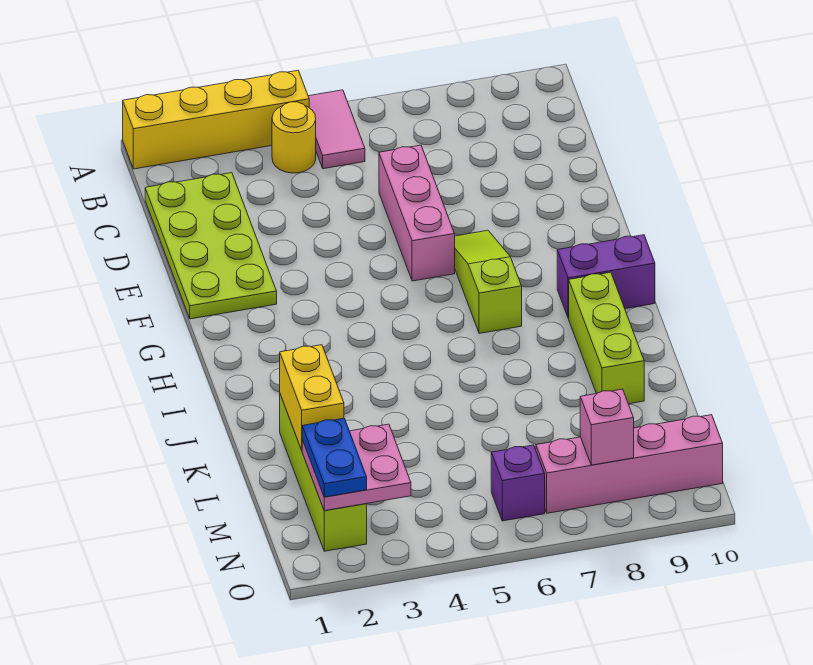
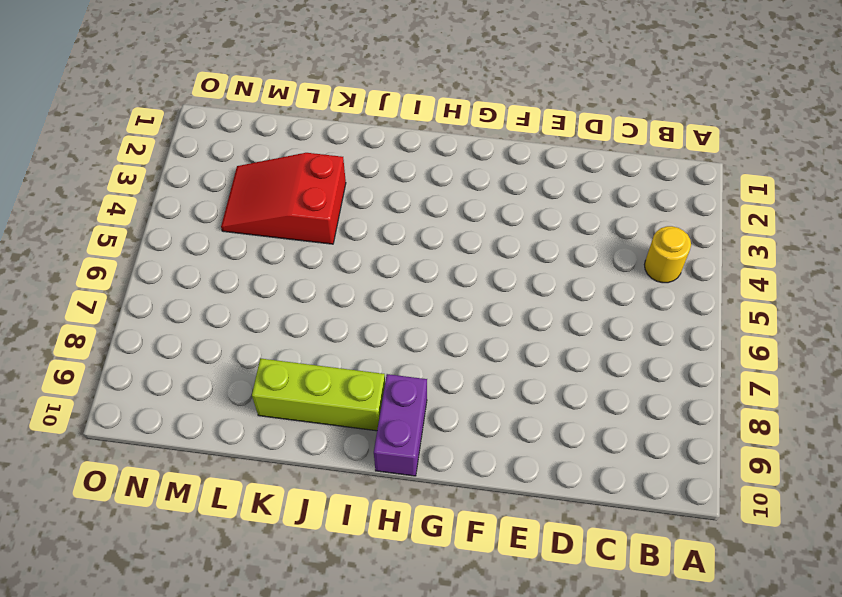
red 2x3 slope [221,153,346,244] -> none
none -> yellow 1x4 brick [123,71,309,169]
none -> pink 1x2 tile [308,90,365,169]
none -> lime 2x4 plate [145,173,277,319]

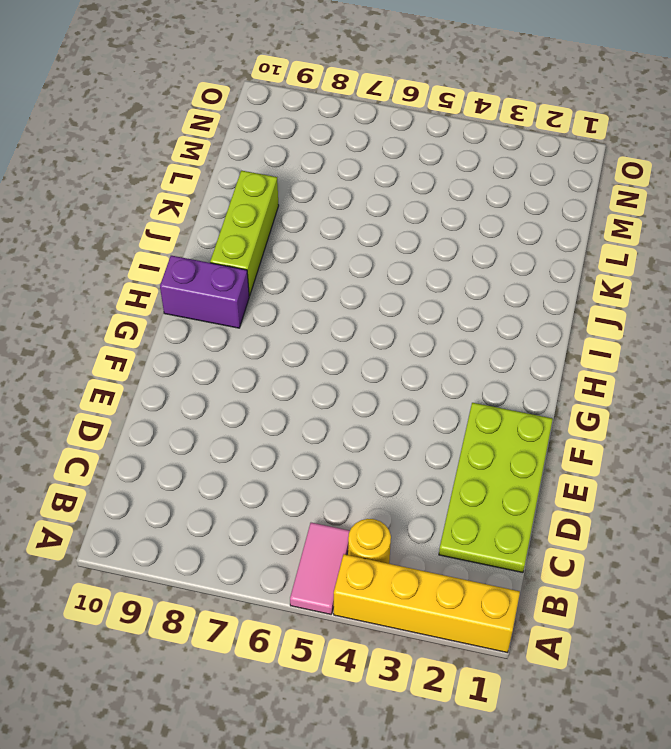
none -> pink 1x3 brick [379,145,455,281]
none -> lime 1x3 slope [455,230,522,333]
none -> lime 1x4 brick [280,395,367,551]

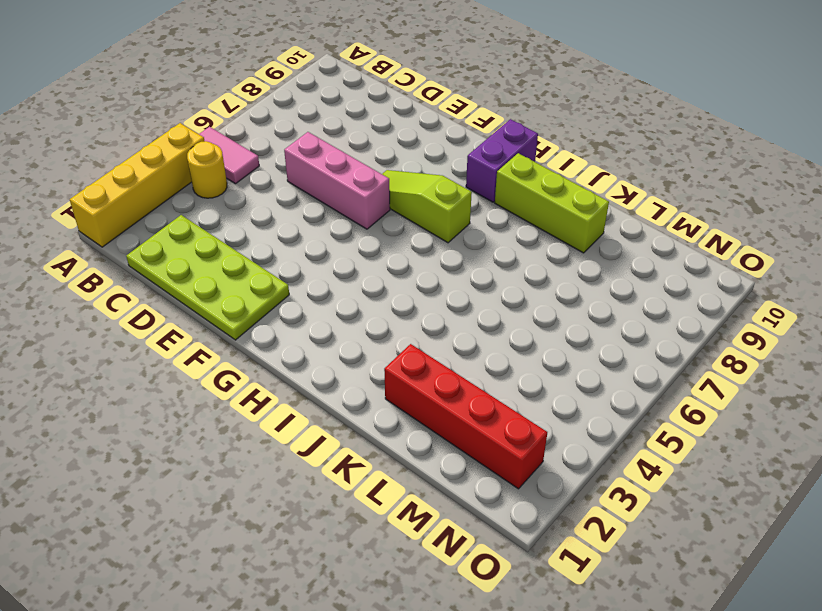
red 1x4 brick [384,344,547,489] -> lime 1x4 brick [280,395,367,551]
none -> purple 1x1 brick [491,445,545,521]
none -> pink 1x4 brick [536,415,723,513]
none -> yellow 1x2 brick [280,345,344,450]

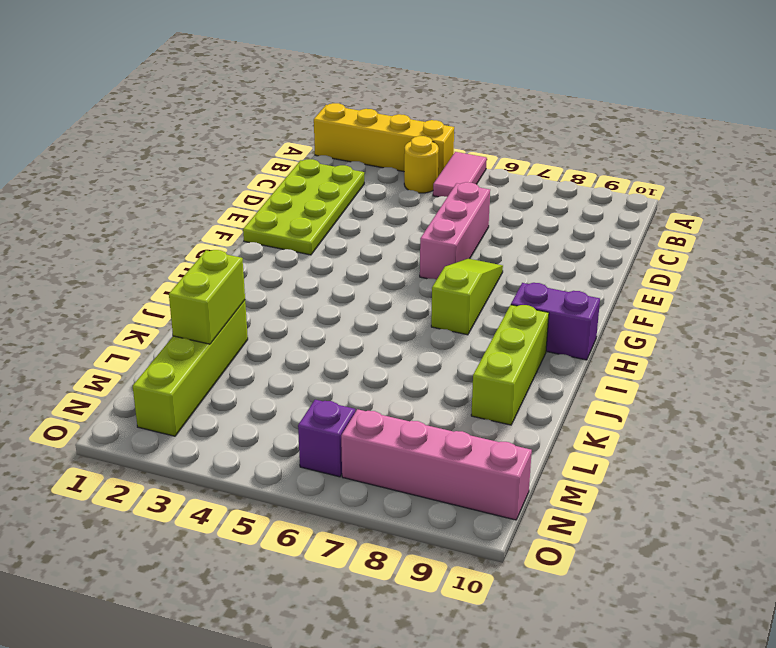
lime 1x2 brick [169,250,245,344] -> yellow 1x2 brick [280,345,344,450]
none -> pink 2x2 plate [302,424,411,511]
none -> pink 1x1 brick [580,389,634,465]
none -> blue 1x2 plate [302,418,367,497]

